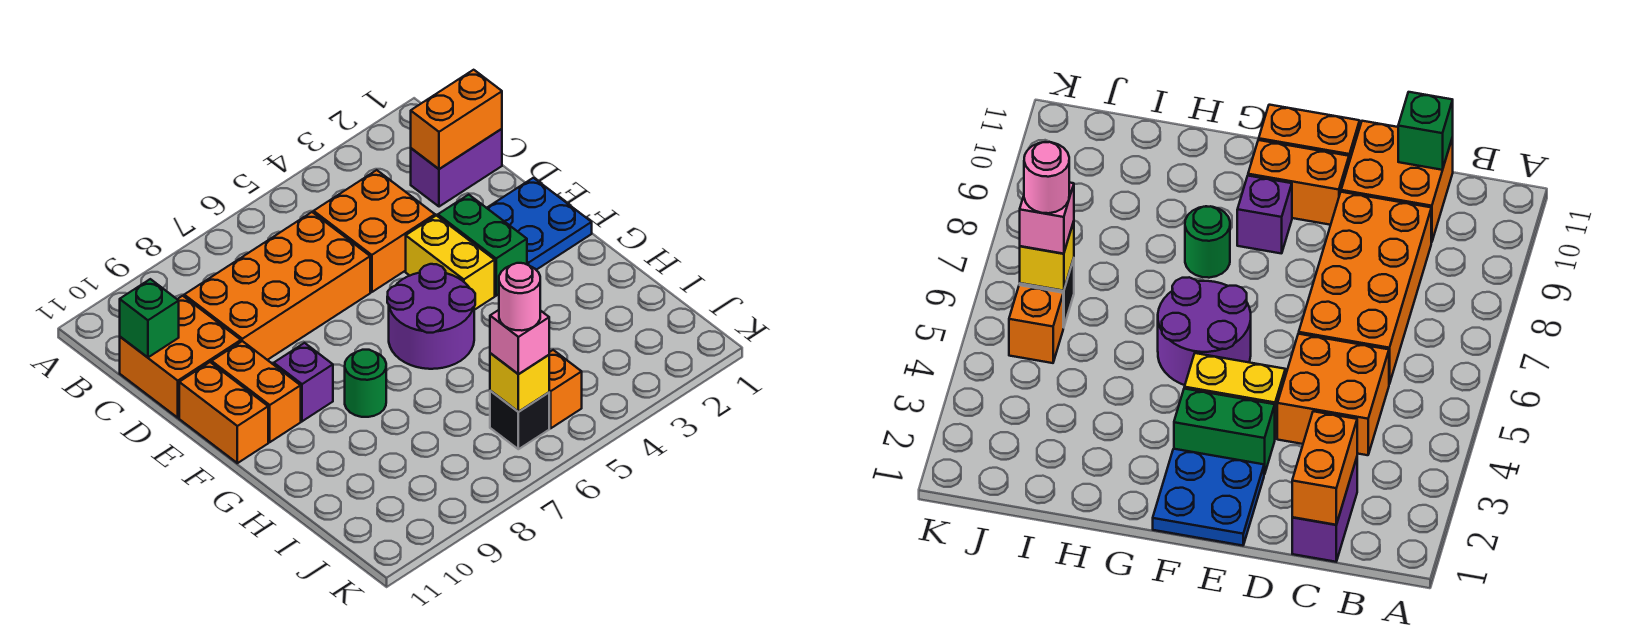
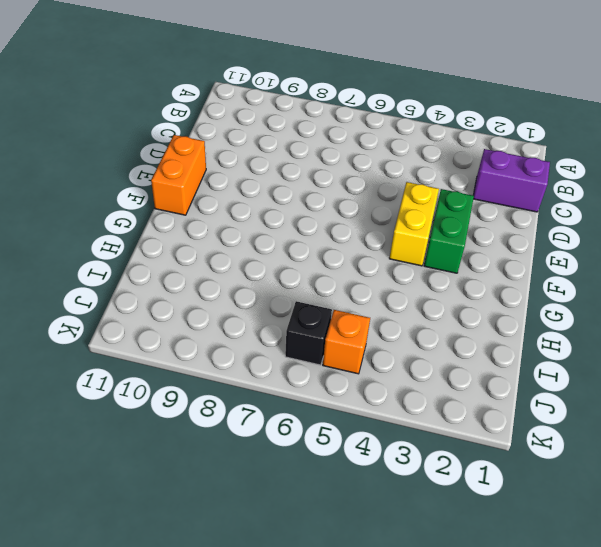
none -> orange 2x2 brick [314,170,435,292]
none -> orange 2x4 brick [184,212,370,360]
none -> orange 2x2 brick [120,296,241,418]

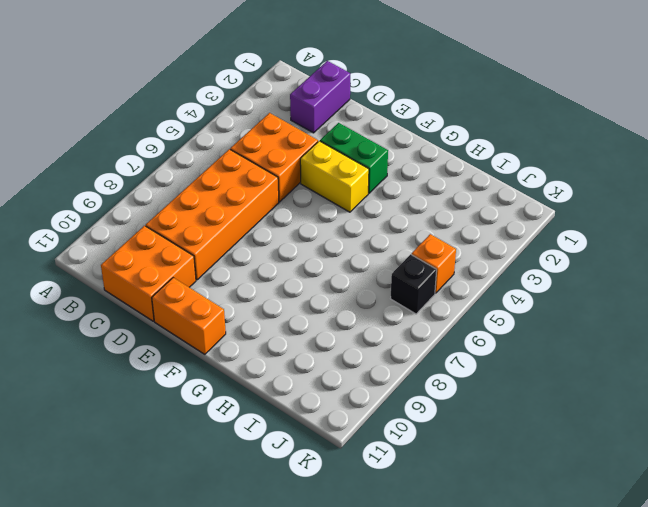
none -> blue 2x2 plate [487,178,592,270]
none -> orange 1x2 brick [212,341,301,442]
none -> purple 2x2 round brick [387,264,475,369]

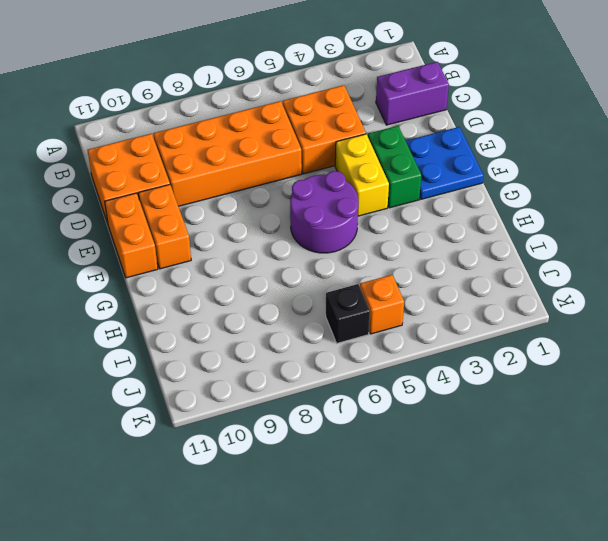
none -> purple 1x1 brick [274,343,333,421]
none -> green 1x1 round brick [345,350,386,417]
none -> orange 1x2 brick [411,70,502,169]

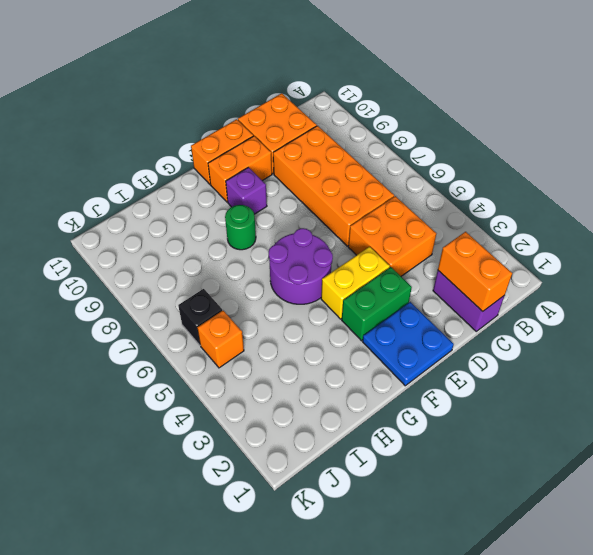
none -> green 1x1 brick [120,279,179,357]
none -> yellow 1x1 brick [490,353,549,412]
none -> pink 1x1 brick [490,310,549,374]

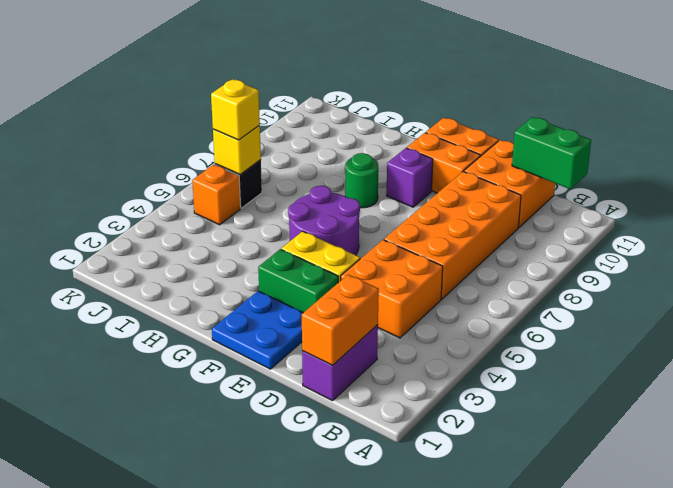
green 1x2 brick [512,117,591,189] -> green 1x1 brick [120,279,179,357]
yellow 1x1 brick [211,79,260,140] -> pink 1x1 brick [490,310,549,374]
none -> pink 1x1 round brick [499,263,540,331]

